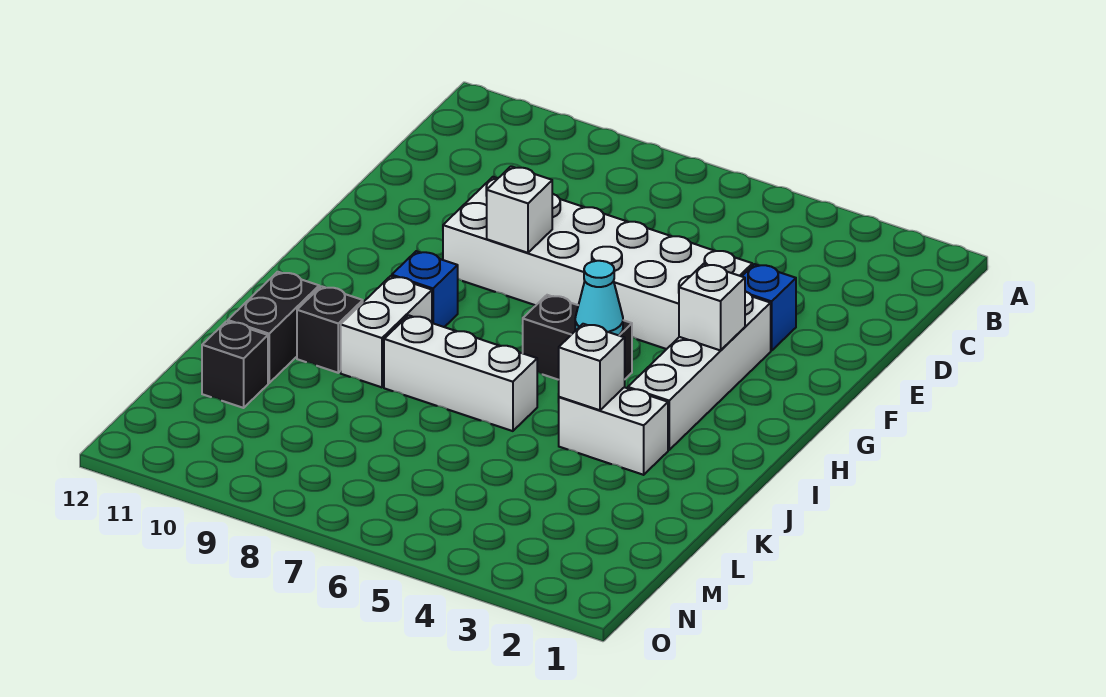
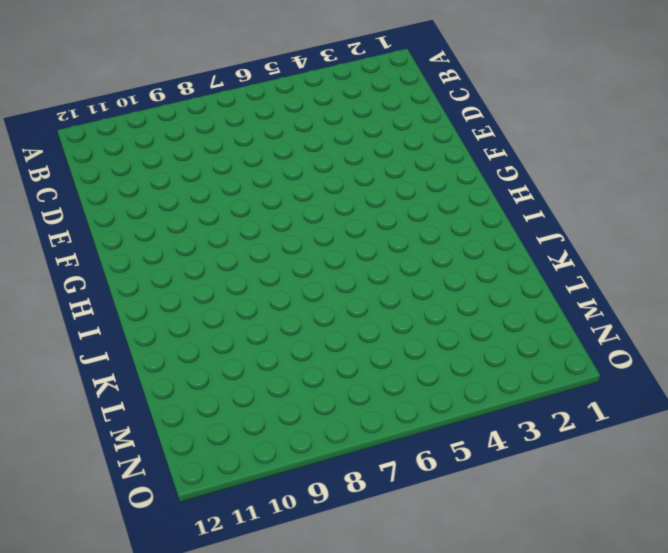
none -> blue 1x1 brick [742,264,796,351]
none -> white 2x6 brick [443,177,752,349]
none -> white 1x4 brick [628,291,771,450]

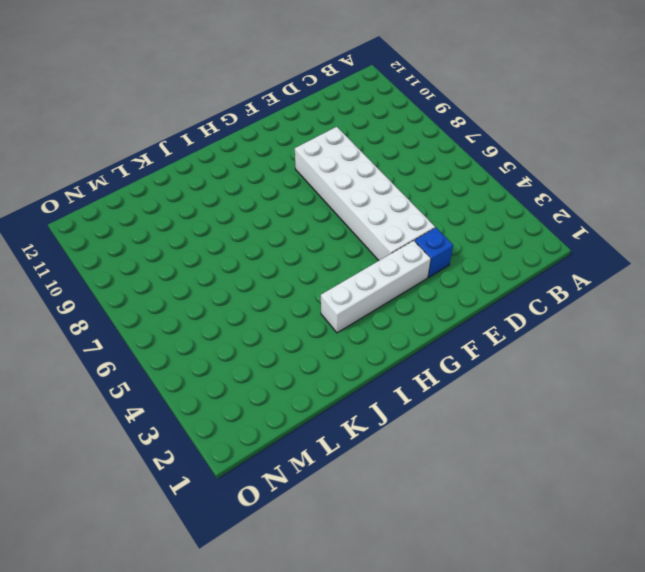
none -> black 1x2 brick [523,295,632,380]
none -> blue 1x1 brick [392,251,458,327]
none -> white 1x2 brick [341,276,432,387]

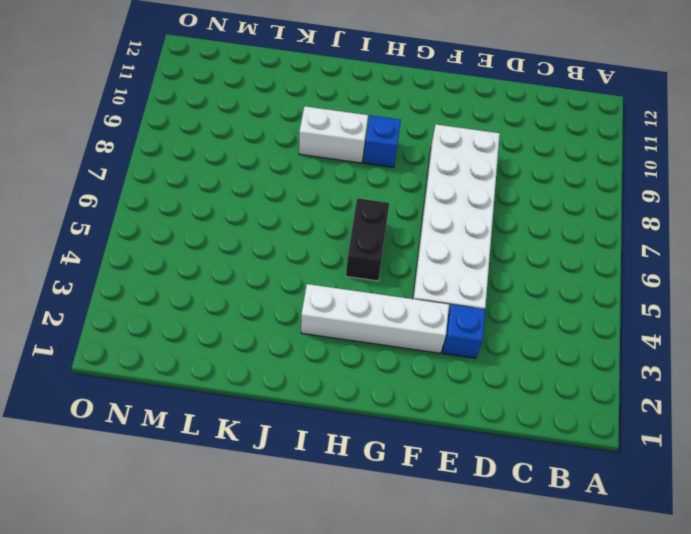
none -> white 1x2 brick [559,387,668,475]
none -> white 1x3 brick [384,315,537,431]
none -> black 1x1 brick [297,286,363,373]

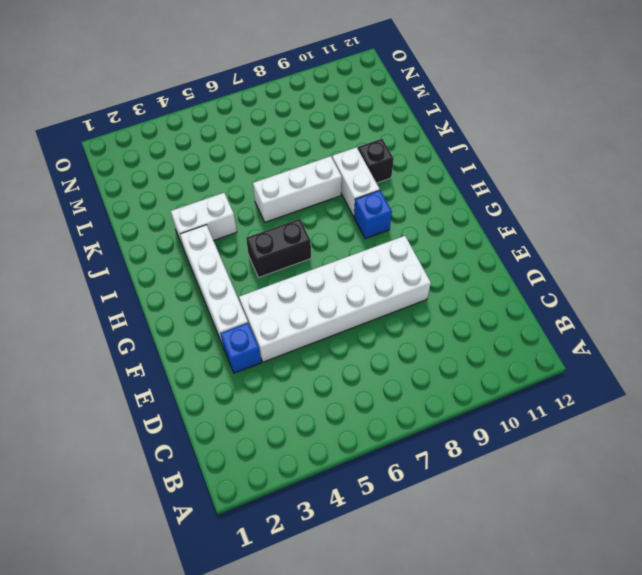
none -> black 1x2 brick [228,272,319,383]
none -> black 1x1 brick [202,321,268,408]
none -> white 1x1 brick [487,166,552,253]

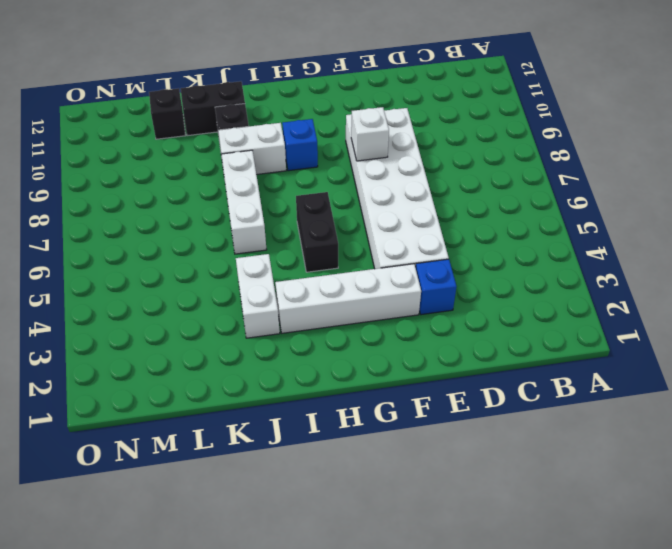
none -> white 1x1 brick [679,264,745,350]
none -> cyan 1x1 cone [575,261,623,335]
none -> white 1x1 brick [558,324,625,410]

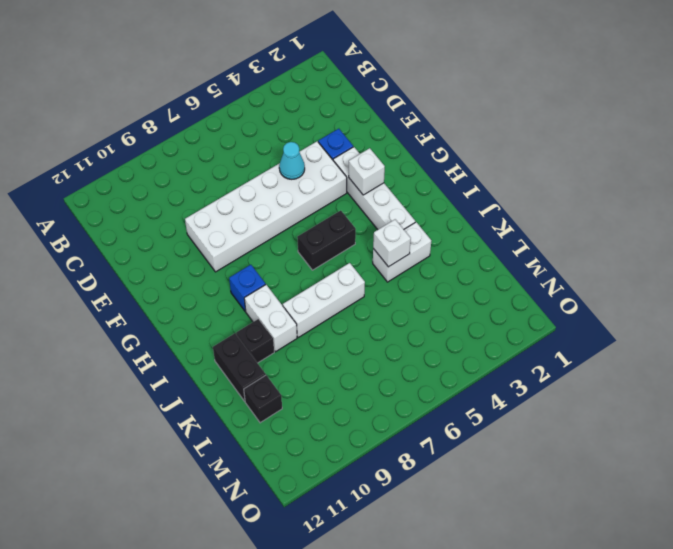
cyan 1x1 cone [279,142,305,179] -> cyan 1x1 cone moved to [575,261,623,335]
none -> white 1x1 brick [487,166,552,253]

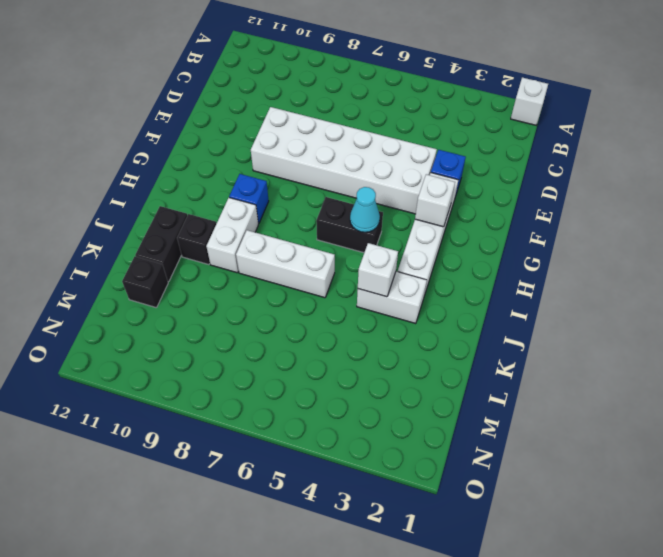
white 1x1 brick [511,77,548,125] -> white 1x1 brick moved to [487,166,552,253]

